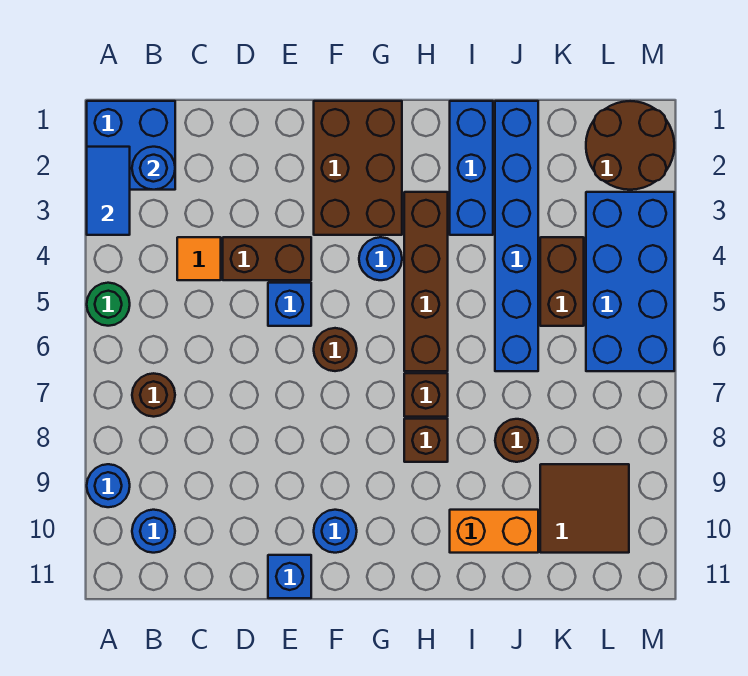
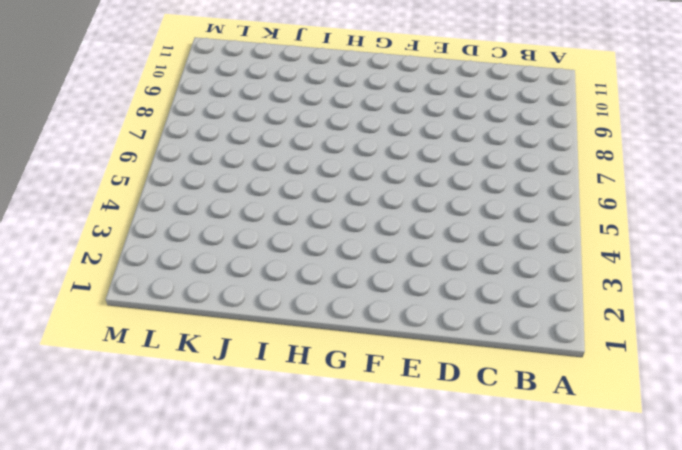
none -> blue 2x2 brick [87,101,175,190]
none -> green 1x1 round brick [87,283,130,326]
none -> blue 1x1 round brick [87,464,130,507]

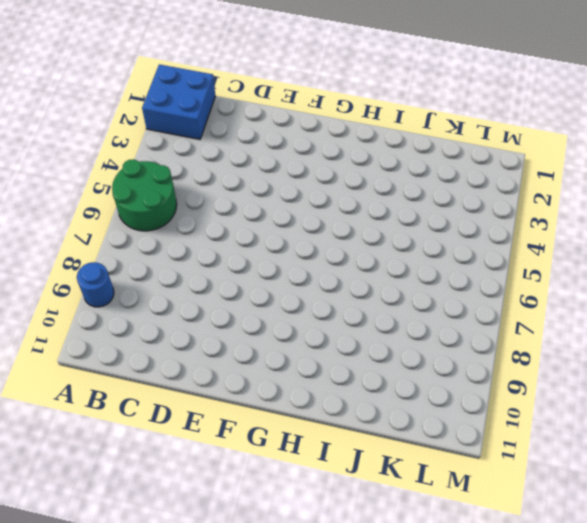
green 2x2 round brick [112,159,177,231] -> green 1x1 round brick [87,283,130,326]
none -> brown 1x1 round brick [132,373,175,417]
none -> blue 1x1 round brick [132,510,175,553]
none -> orange 1x1 tile [177,237,221,280]

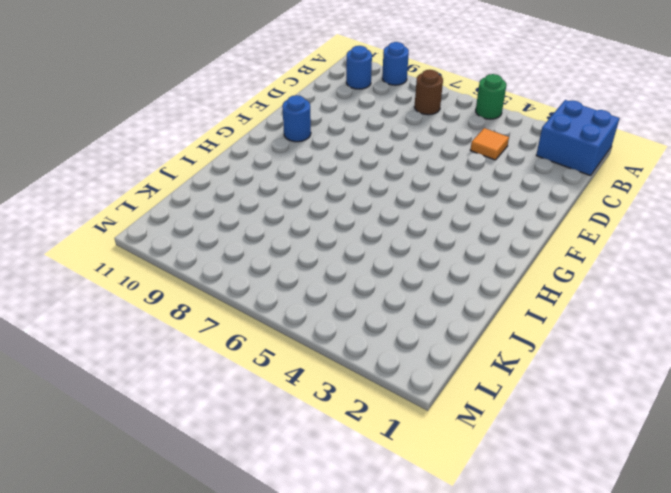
none -> brown 1x2 brick [223,237,311,280]
none -> blue 1x1 brick [268,283,311,326]
none -> blue 1x1 brick [268,555,311,598]

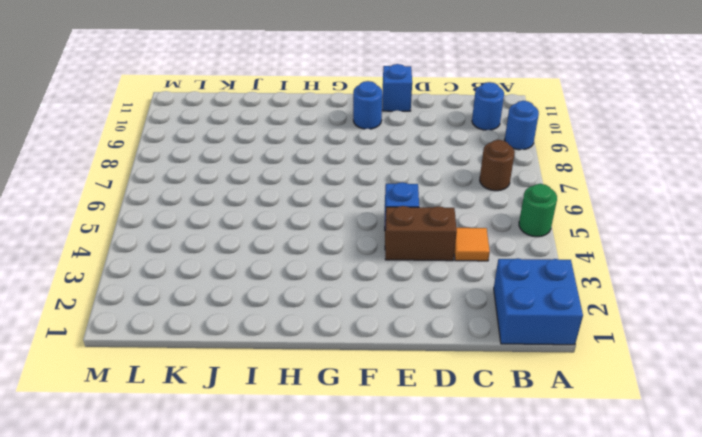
none -> brown 2x3 brick [314,101,402,235]
none -> brown 1x1 round brick [314,328,357,371]
none -> blue 1x1 round brick [359,237,402,280]

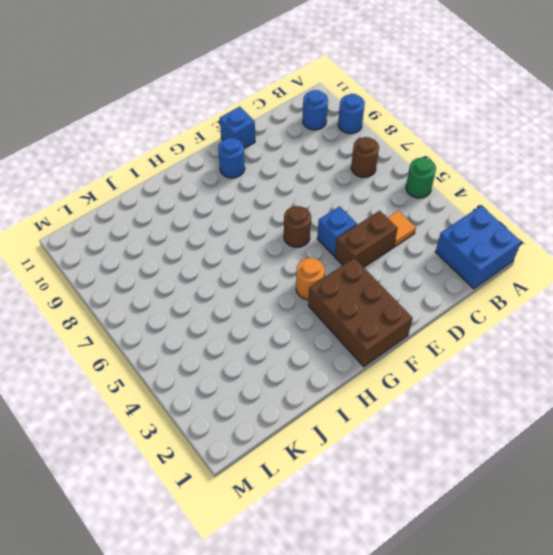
orange 1x1 round brick [296,258,325,300] -> blue 1x1 round brick [359,237,402,280]
none -> brown 1x4 brick [404,192,448,371]
none -> brown 1x1 brick [404,373,448,417]
none -> brown 1x1 brick [404,419,448,462]

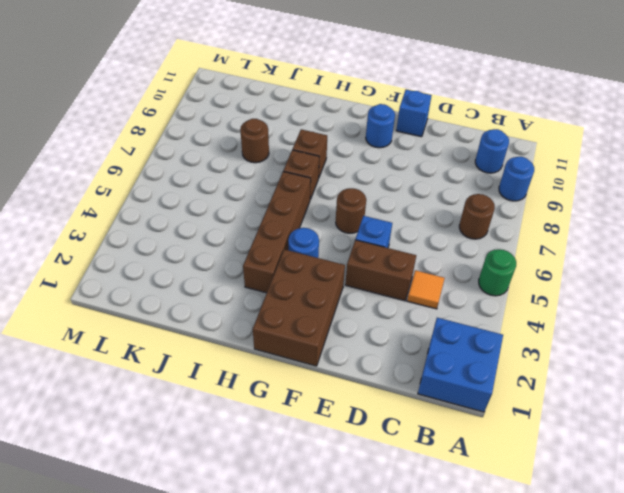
none -> blue 1x3 brick [450,101,493,235]
none -> orange 1x2 brick [450,510,538,553]
none -> blue 1x6 brick [495,101,538,371]

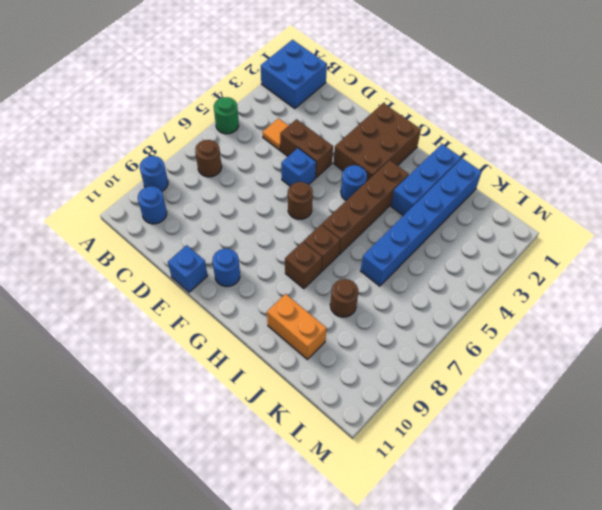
none -> brown 1x2 brick [540,237,584,326]
none -> brown 2x2 tile [540,464,629,553]
none -> brown 2x2 round brick [586,101,674,190]

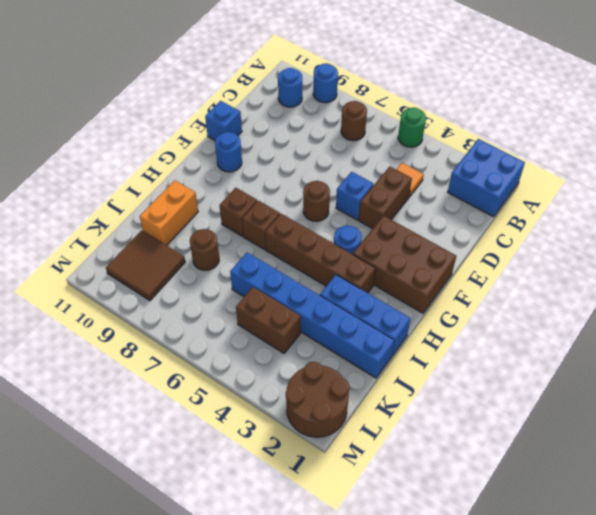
none -> blue 2x4 brick [586,192,674,371]
none -> blue 1x2 tile [87,147,130,235]
none -> blue 1x1 round brick [132,147,175,190]

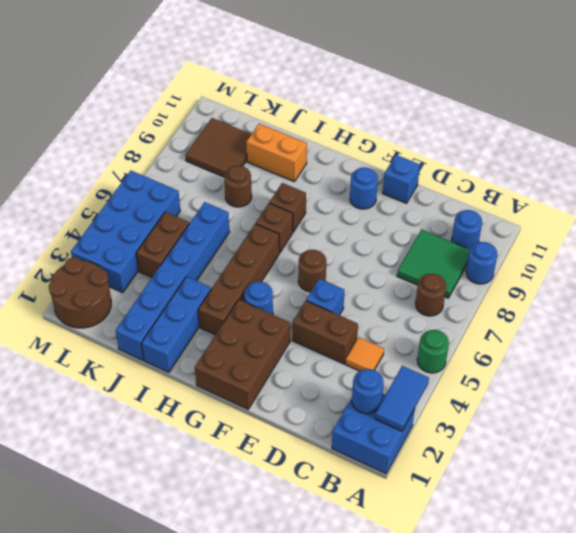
green 2x2 tile [397,230,470,298] -> none

